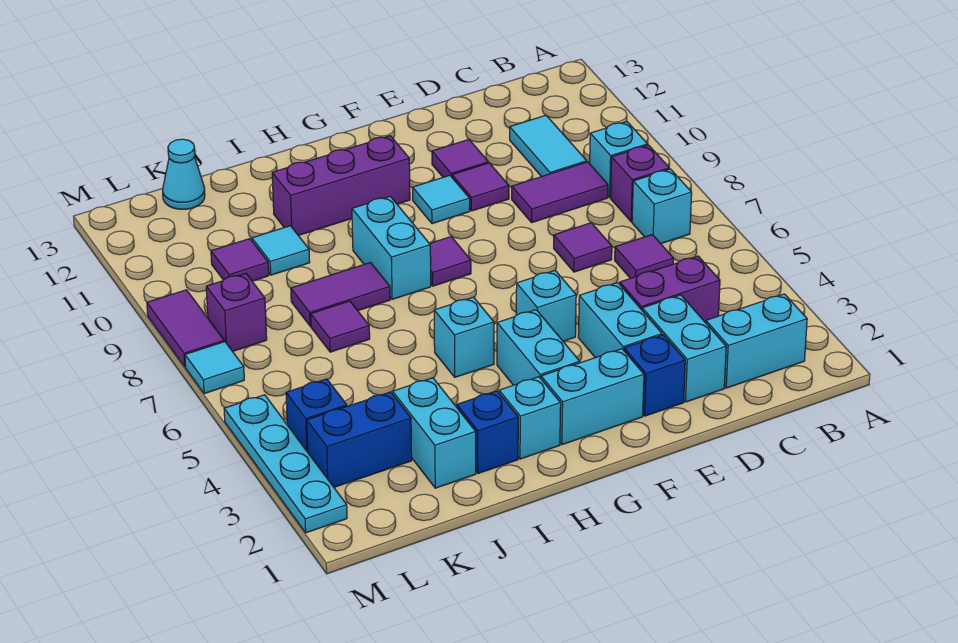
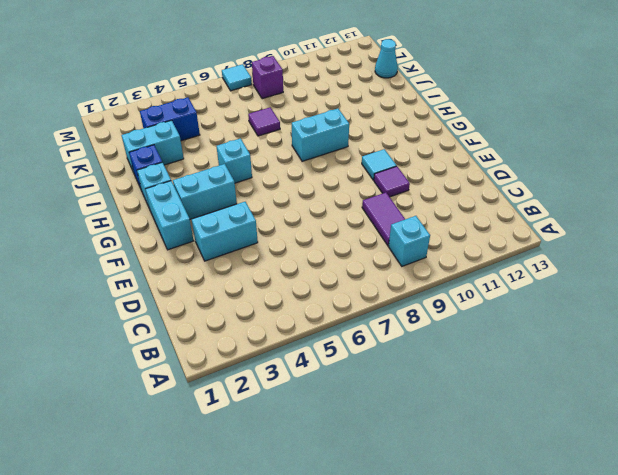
blue 1x2 brick [140,97,200,141] -> blue 1x2 brick turned to [307,392,412,487]
none -> cyan 1x2 brick [706,294,807,388]
none -> cyan 1x1 brick [632,169,692,243]
none -> purple 1x1 brick [611,145,669,222]
none -> purple 1x2 brick [620,256,720,323]

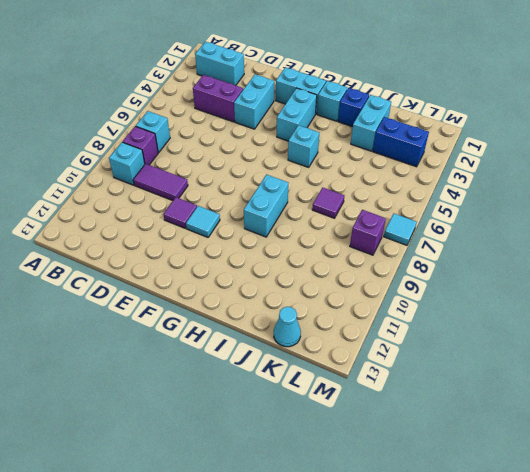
none -> purple 1x1 tile [615,235,674,278]
none -> cyan 1x2 tile [510,115,587,177]
none -> cyan 1x2 brick [642,295,726,402]
none -> purple 1x1 tile [554,223,612,272]

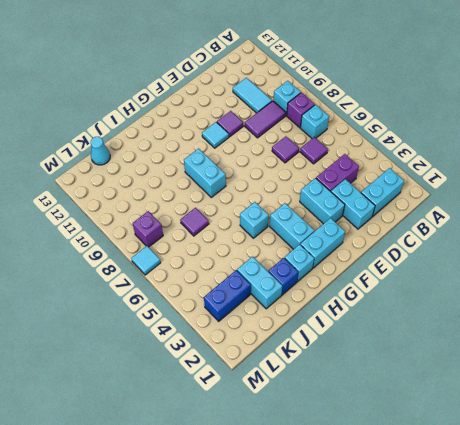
none -> blue 1x1 brick [624,335,685,416]
none -> purple 1x1 tile [432,140,488,177]
none -> cyan 1x1 brick [516,271,576,341]
none -> purple 1x1 tile [429,237,471,286]

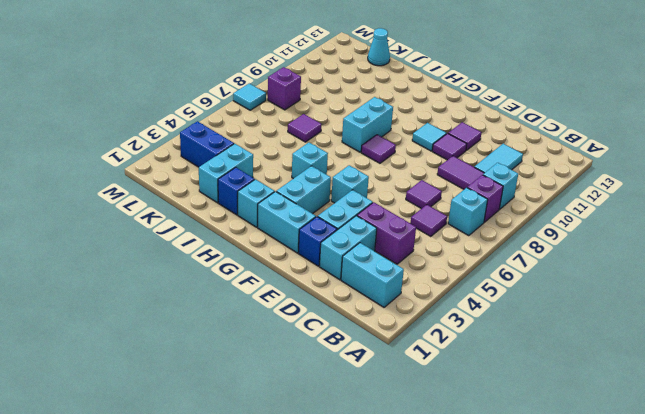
none -> purple 1x3 brick [272,136,410,235]
none -> purple 1x2 tile [291,263,390,326]
none -> cyan 1x1 tile [252,226,310,275]
none -> purple 1x1 tile [211,239,269,281]

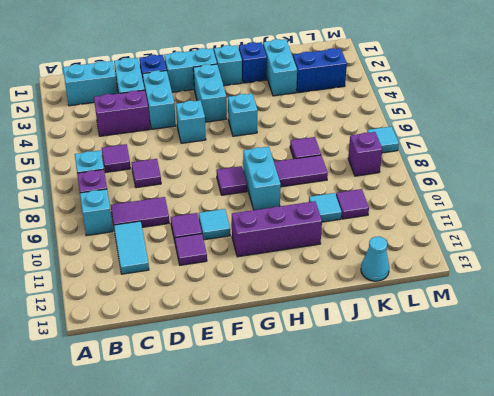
none -> blue 1x1 brick [286,379,347,452]
none -> cyan 1x4 plate [224,395,347,533]
none -> purple 1x2 tile [147,290,224,367]

